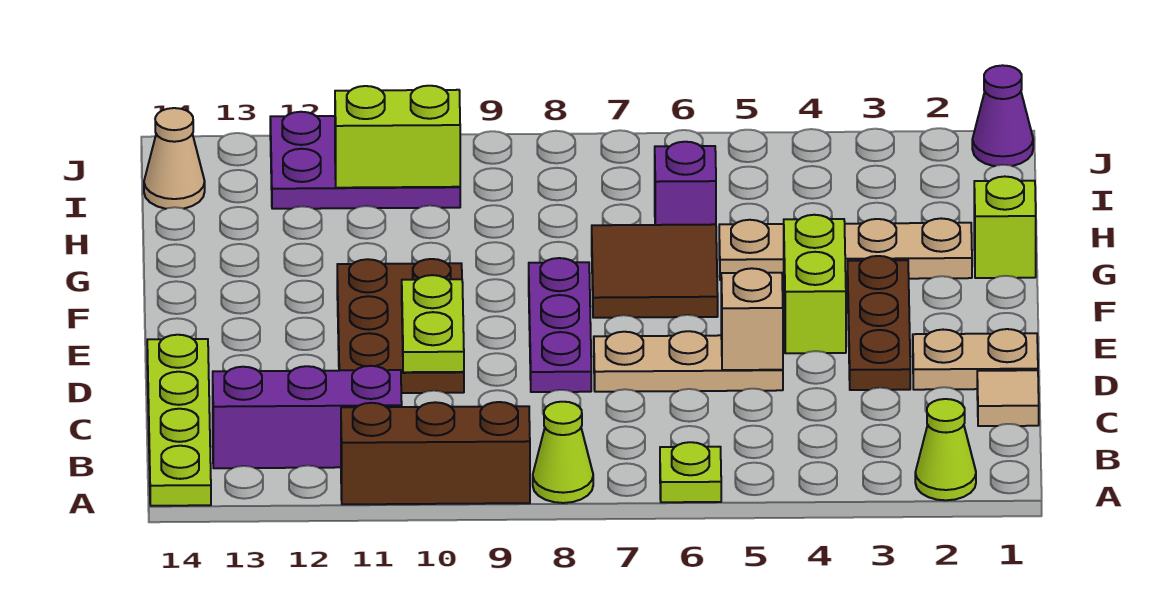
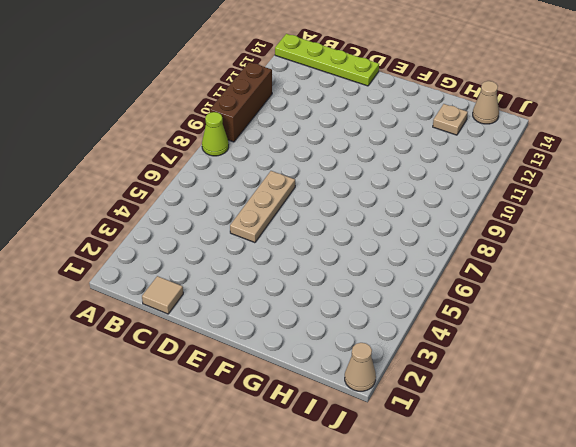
tan 1x1 plate [433,104,468,135] -> none
tan 1x1 cone [345,343,376,391] -> purple 1x1 cone [972,65,1033,166]
none -> lime 1x1 cone [915,399,976,500]
none -> lime 1x1 plate [660,442,721,502]
none -> purple 1x3 brick [213,366,402,468]

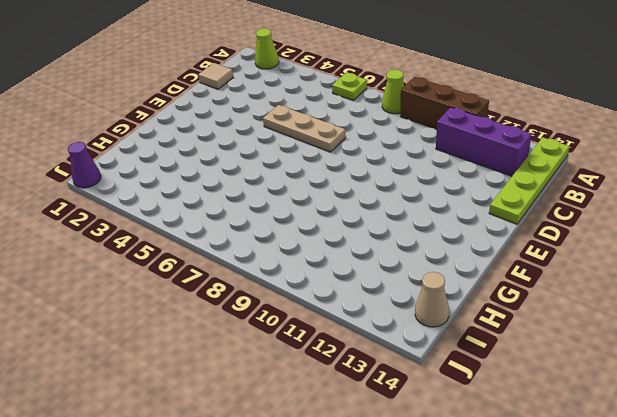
none -> tan 1x2 plate [913,329,1038,390]
none -> brown 1x3 plate [848,256,910,390]
none -> purple 1x3 plate [529,258,591,392]

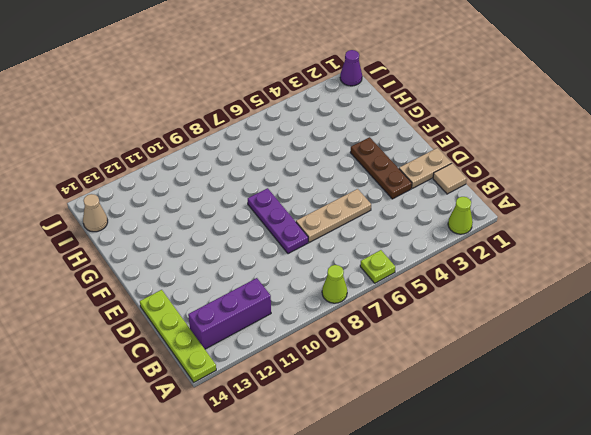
none -> brown 1x3 brick [341,402,530,504]
none -> brown 2x3 plate [337,259,464,393]
none -> lime 1x2 brick [784,215,846,353]

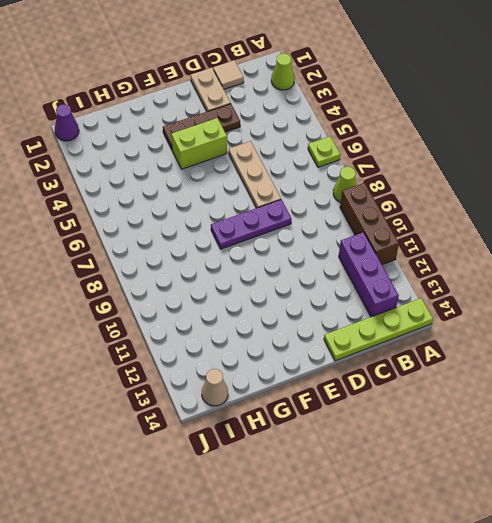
none -> brown 2x3 plate [337,259,464,393]
none -> brown 2x2 tile [592,224,718,318]
none -> lime 1x1 brick [974,176,1036,278]

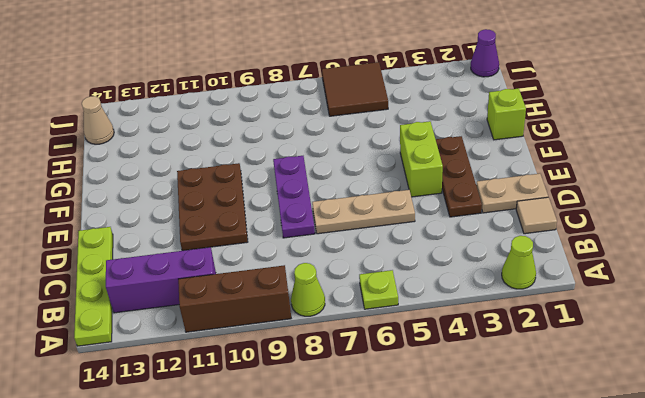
brown 2x2 tile [322,62,388,116] -> brown 2x2 tile moved to [592,224,718,318]
none -> tan 1x4 plate [719,218,972,280]
none -> purple 1x1 brick [655,142,716,225]
none -> purple 2x3 plate [270,112,460,209]

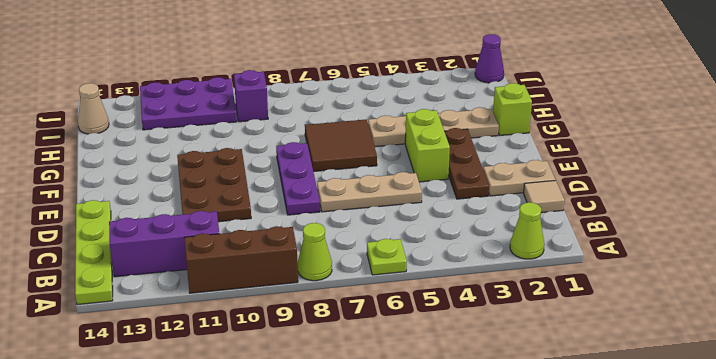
purple 1x1 brick [234,70,268,122] -> purple 1x1 brick moved to [655,142,716,225]
none -> tan 1x1 brick [721,268,783,370]
none -> lime 1x2 plate [402,275,464,372]
none -> lime 1x2 brick [335,86,460,188]

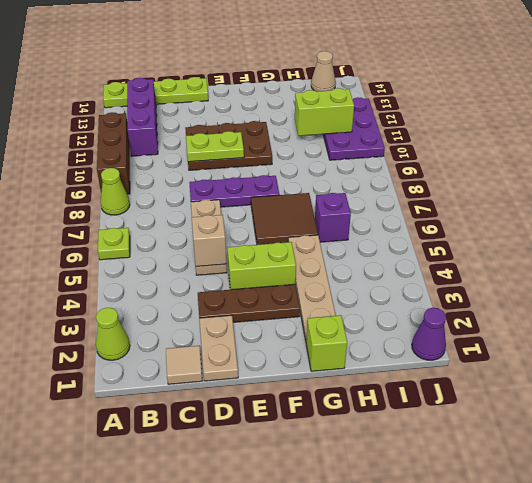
lime 1x2 brick [295,88,354,136] -> lime 1x2 brick turned to [335,86,460,188]

